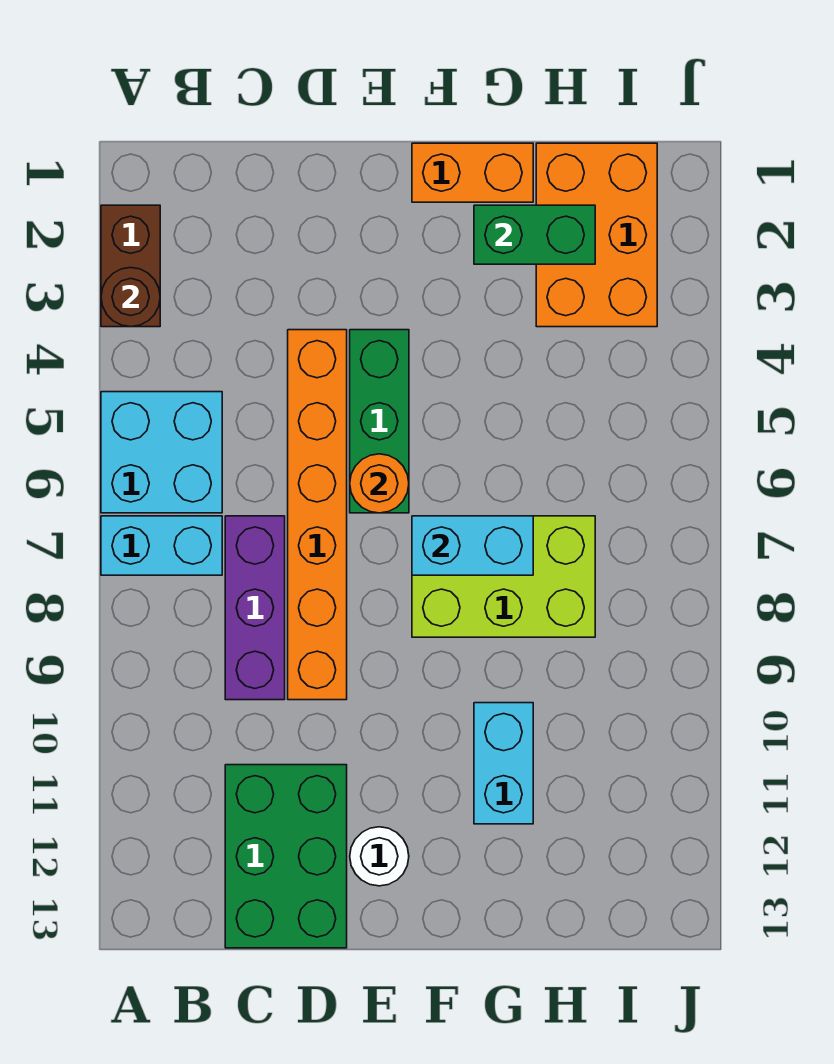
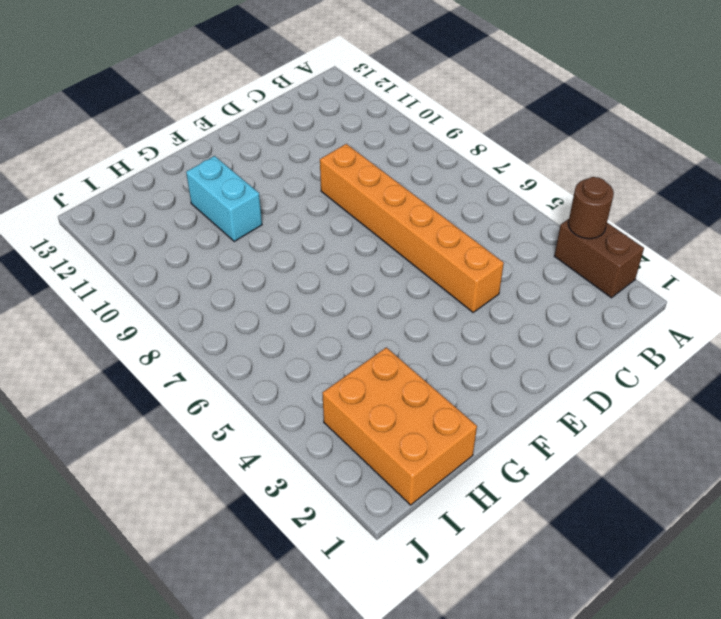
none -> cyan 2x2 brick [101,392,222,513]
none -> cyan 1x2 brick [101,516,222,575]
none -> purple 1x3 brick [225,516,285,700]

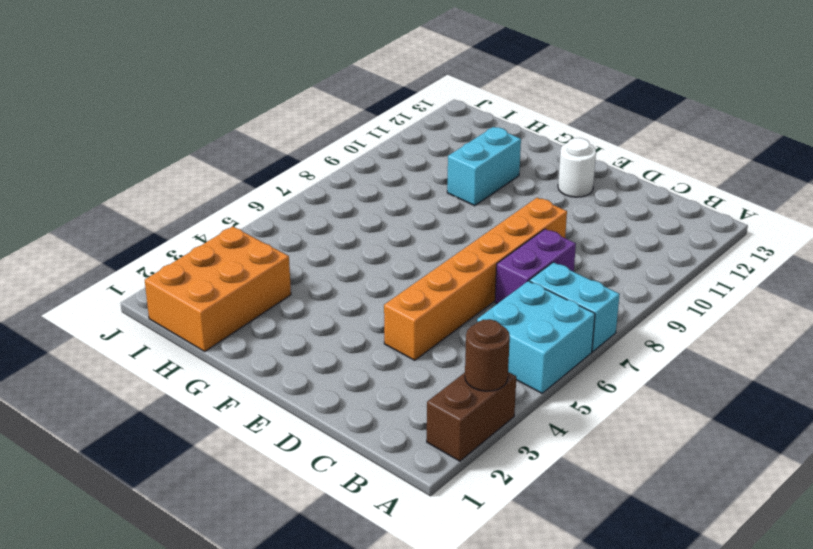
purple 1x2 brick [495,229,576,304] -> purple 1x3 brick [225,516,285,700]
none -> green 2x3 brick [225,765,347,948]
none -> green 1x3 brick [350,330,409,513]
none -> orange 1x2 brick [412,143,533,202]

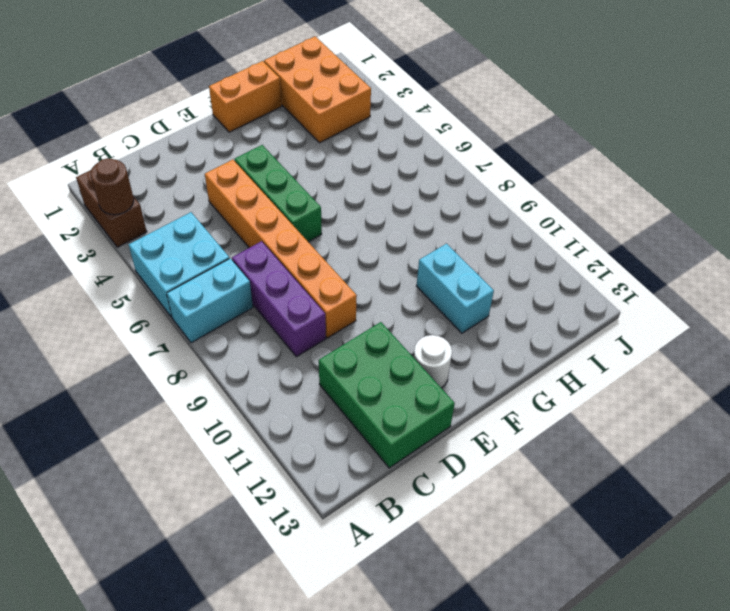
none -> lime 2x3 brick [412,516,595,637]
none -> orange 1x1 round brick [350,454,409,513]
none -> cyan 1x2 brick [412,516,533,575]

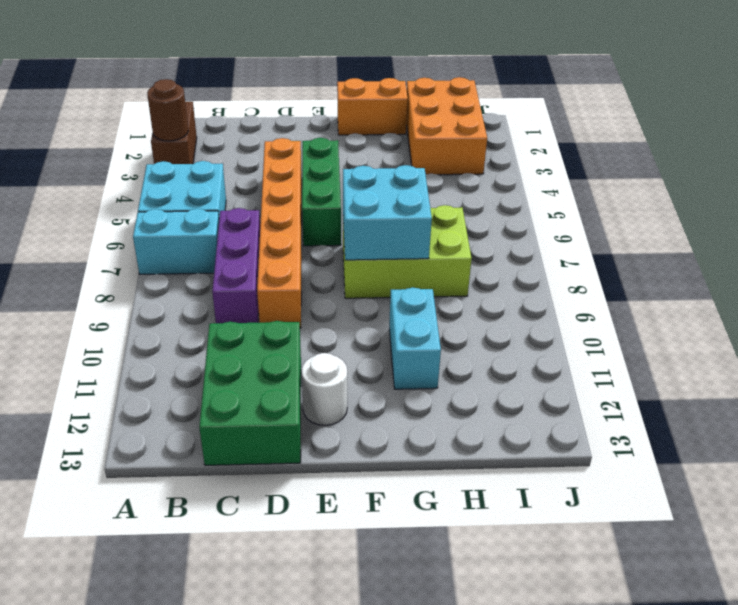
cyan 2x2 brick [343,165,432,260] -> cyan 1x2 brick [412,516,533,575]
none -> orange 1x1 round brick [350,454,409,513]
none -> green 1x2 brick [474,205,595,264]

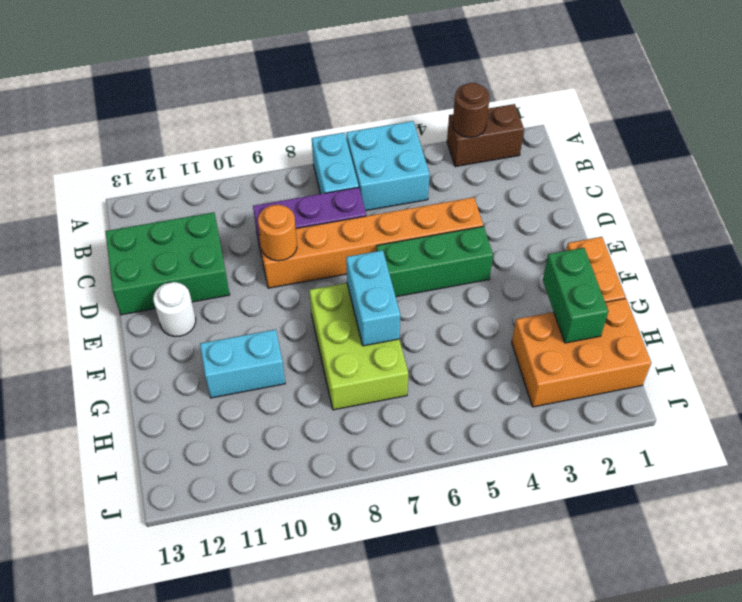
orange 1x1 round brick [258,205,297,261] -> orange 1x1 round brick moved to [350,454,409,513]

